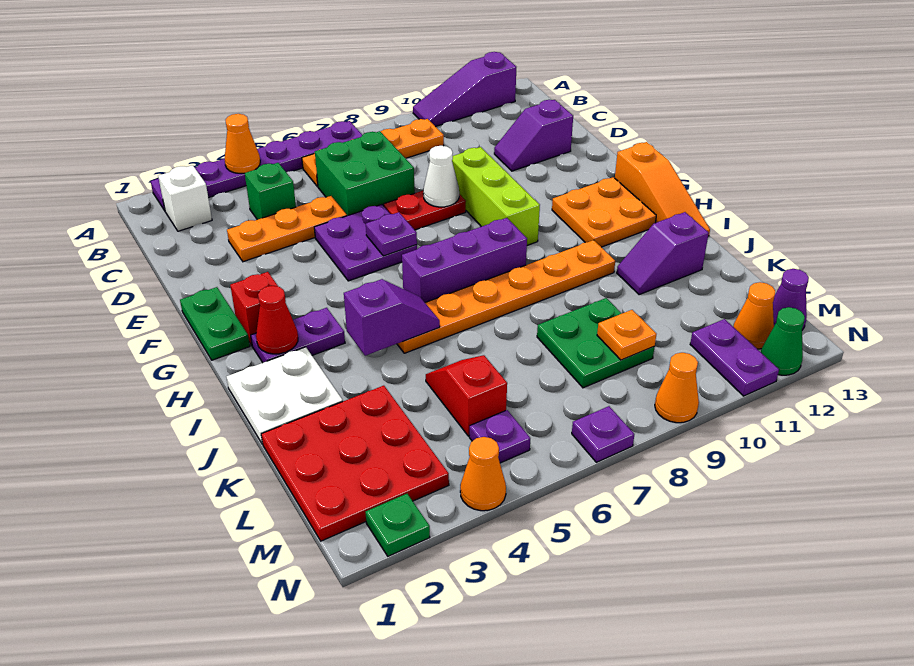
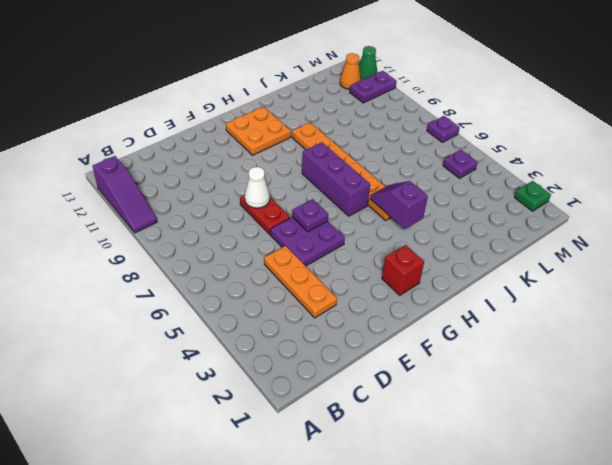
none -> purple 1x6 plate [151,121,362,211]
none -> white 1x1 brick [158,165,212,231]
none -> orange 1x4 plate [302,119,444,187]
none -> green 1x1 brick [245,163,296,220]

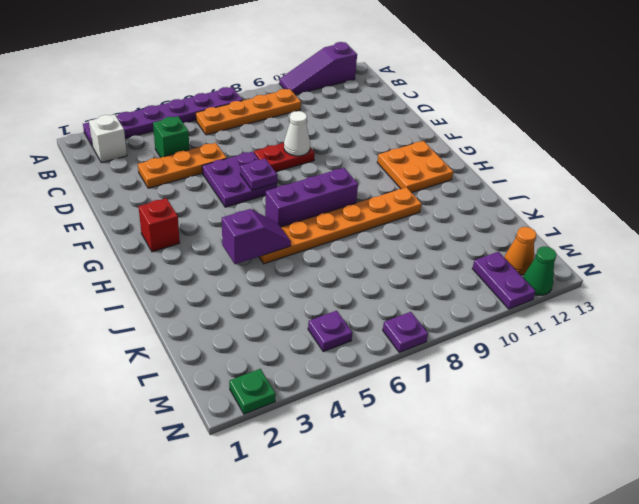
none -> green 2x2 brick [315,131,415,216]
none -> purple 1x2 slope [494,100,573,171]
none -> lime 1x3 brick [452,147,540,245]
none -> green 1x2 plate [180,287,250,360]

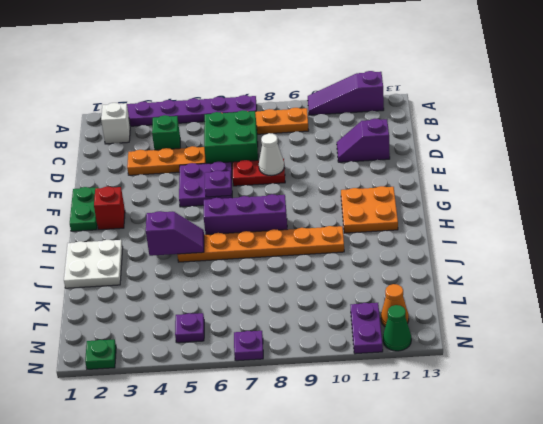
none -> lime 1x3 brick [452,147,540,245]
none -> orange 1x3 slope [615,142,710,236]
none -> purple 1x2 plate [251,308,345,363]
none -> purple 1x2 slope [617,212,709,295]

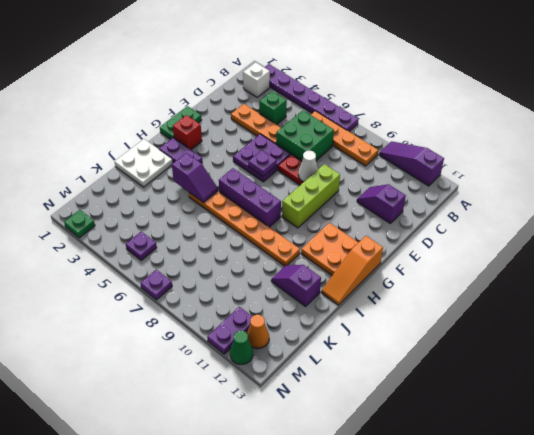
none -> red 3x3 plate [261,386,449,541]
none -> red 1x2 slope [426,355,507,436]
none -> green 2x2 plate [537,298,654,388]
none -> purple 1x1 cone [773,269,809,330]

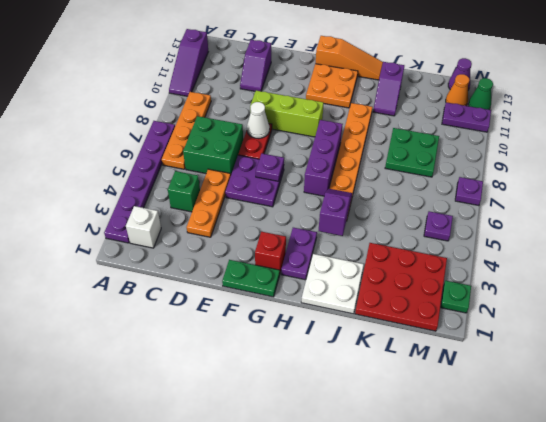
none -> red 1x2 slope [426,355,507,436]
none -> orange 1x1 cone [460,437,506,511]
none -> orange 1x1 cone [655,353,699,423]
none -> orange 1x1 cone [225,114,260,173]

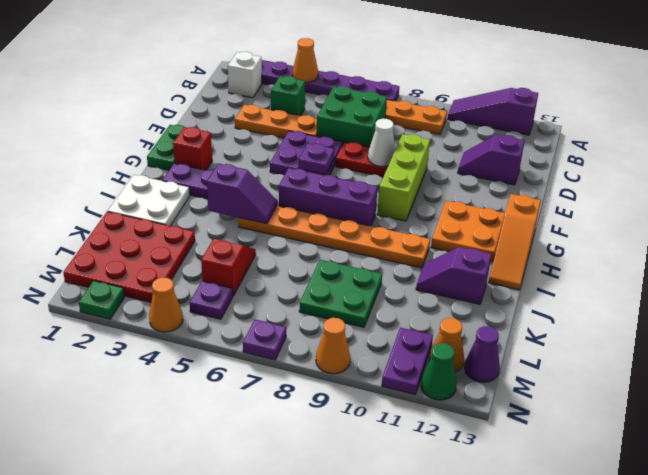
none -> red 1x1 cone [256,286,298,354]
none -> orange 1x1 plate [597,310,656,360]

